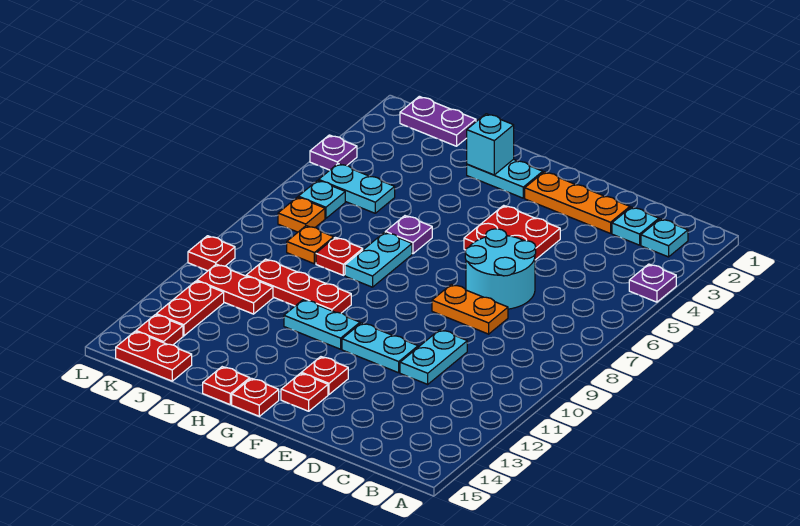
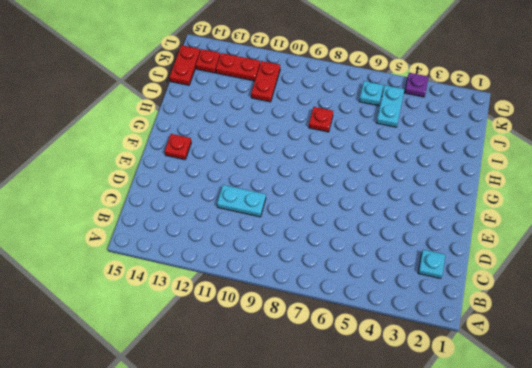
none -> purple 1x1 plate [629,264,676,302]
none -> cyan 1x1 plate [641,219,688,257]
none -> orange 1x3 plate [525,172,630,233]
none -> cyan 2x2 round brick [465,229,536,309]

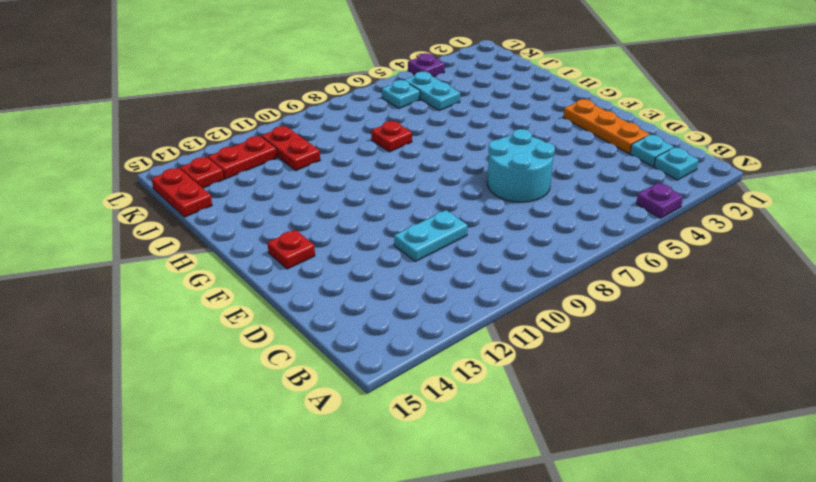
none -> orange 1x2 plate [432,284,508,334]
none -> red 2x2 plate [464,205,560,260]
none -> cyan 1x2 plate [342,323,418,373]
none -> red 1x1 plate [301,357,348,394]

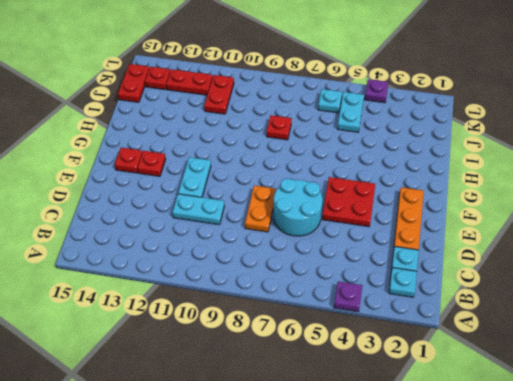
none -> cyan 1x2 plate [467,159,543,198]
none -> cyan 1x2 plate [284,299,360,349]
none -> red 1x1 plate [232,378,279,416]
none -> purple 1x1 plate [385,216,432,254]

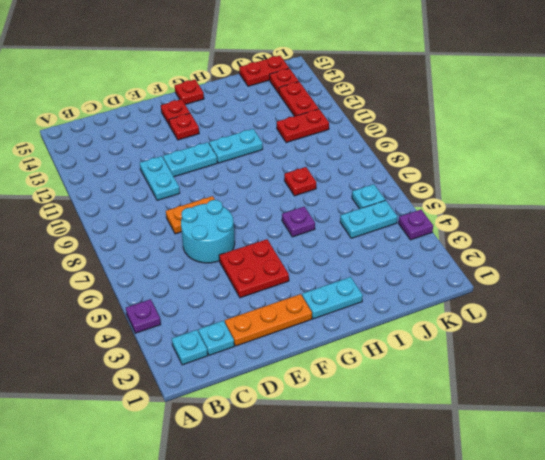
none -> cyan 1x2 plate [345,232,412,287]
none -> red 1x3 plate [246,259,351,313]
none -> red 1x1 plate [203,367,250,404]
none -> purple 1x2 plate [400,96,476,146]

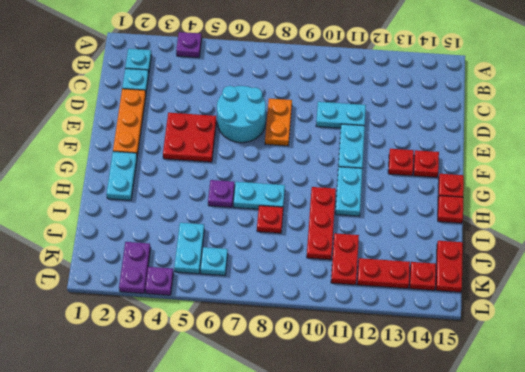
purple 1x2 plate [119,242,151,293] -> purple 1x2 plate moved to [400,96,476,146]
none -> orange 1x1 plate [287,226,334,264]
none -> orange 1x1 plate [278,197,325,232]
none -> red 1x1 plate [188,236,235,271]
none -> cyan 1x1 brick [467,114,514,175]

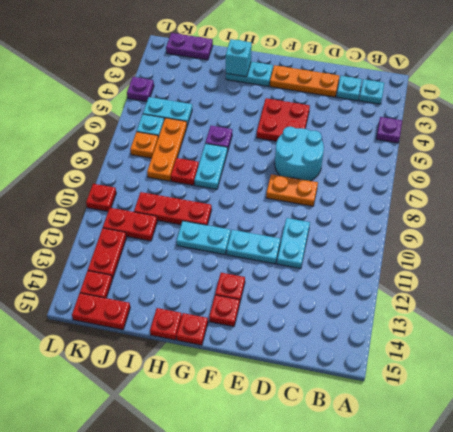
orange 1x3 plate [147,118,187,181] -> orange 1x1 plate [287,226,334,264]

